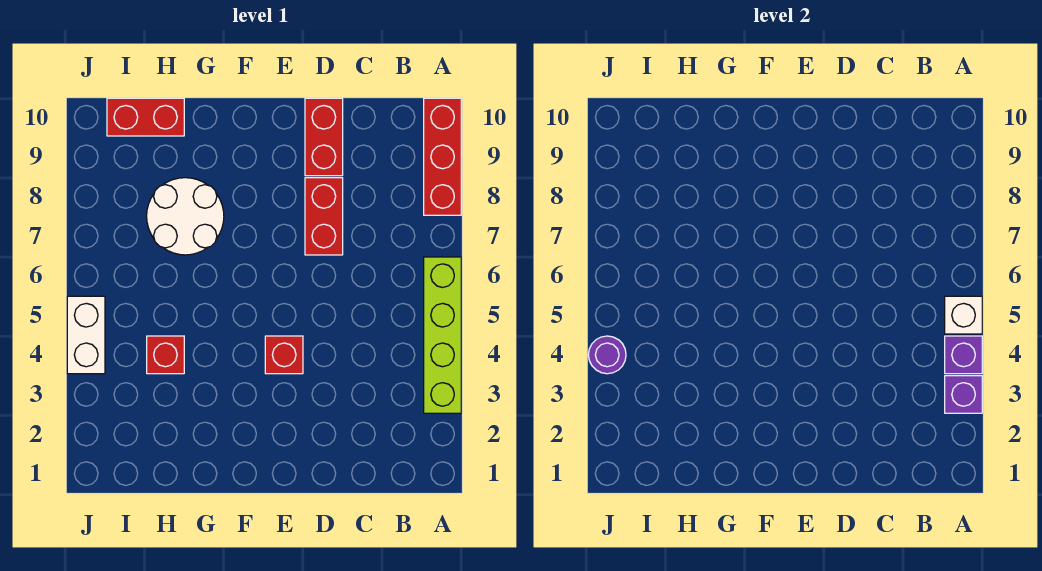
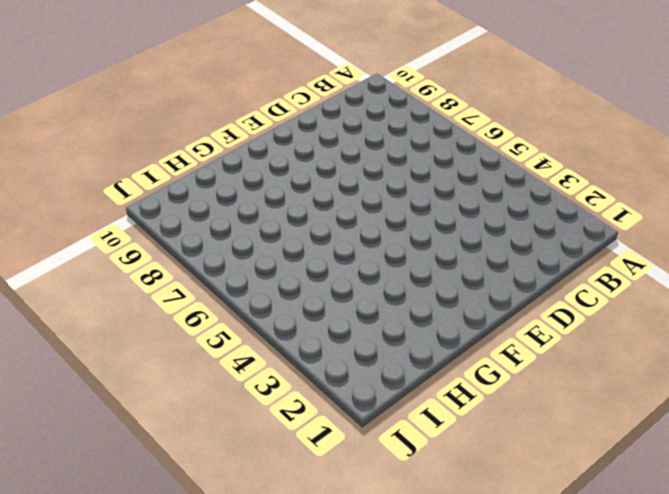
none -> lime 1x4 brick [424,257,461,413]
none -> red 1x3 brick [424,98,461,215]
none -> red 1x2 brick [305,178,343,255]

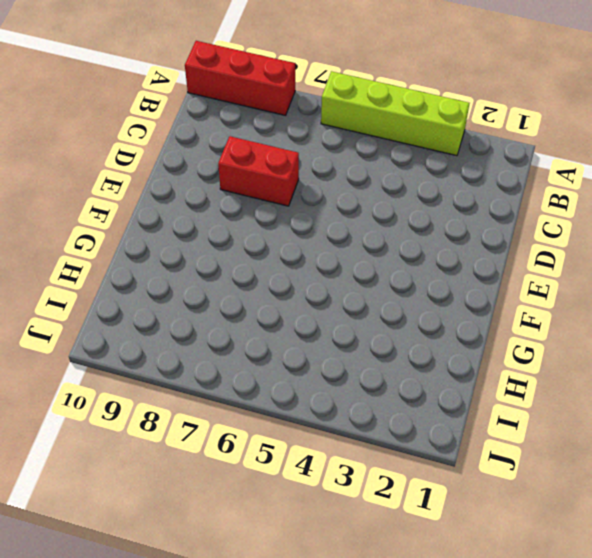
none -> red 1x2 brick [305,98,343,176]
none -> red 1x1 brick [265,336,303,374]
none -> white 2x2 round brick [147,178,224,255]

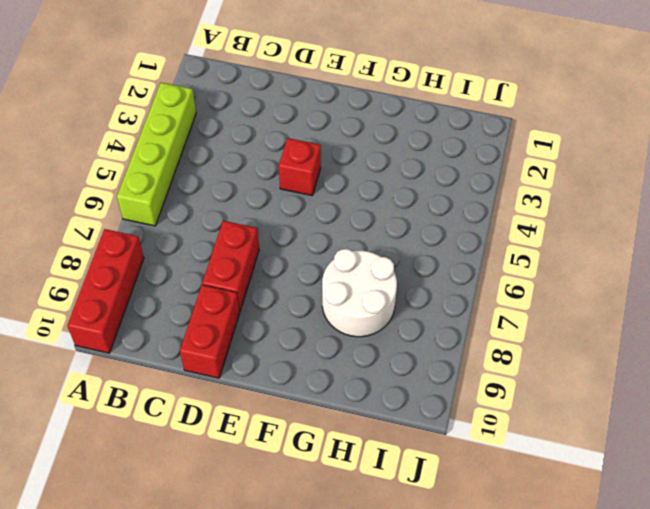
none -> red 1x1 brick [147,336,184,374]
none -> red 1x2 brick [107,98,184,136]
none -> white 1x2 brick [67,296,105,374]

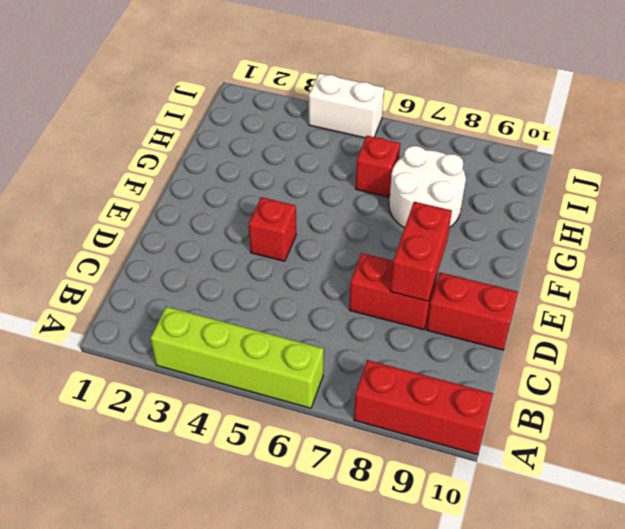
red 1x2 brick [390,202,452,301] -> red 1x2 brick moved to [107,98,184,136]
red 1x1 brick [356,136,400,197] -> red 1x1 brick moved to [147,336,184,374]
none -> purple 1x1 brick [945,376,982,413]
none -> purple 1x1 brick [945,336,982,374]
none -> white 1x1 brick [945,296,982,334]

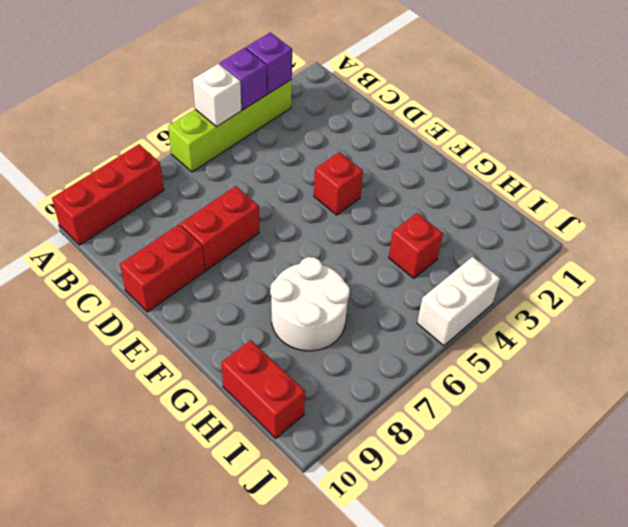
none -> purple 1x1 round brick [588,336,626,374]

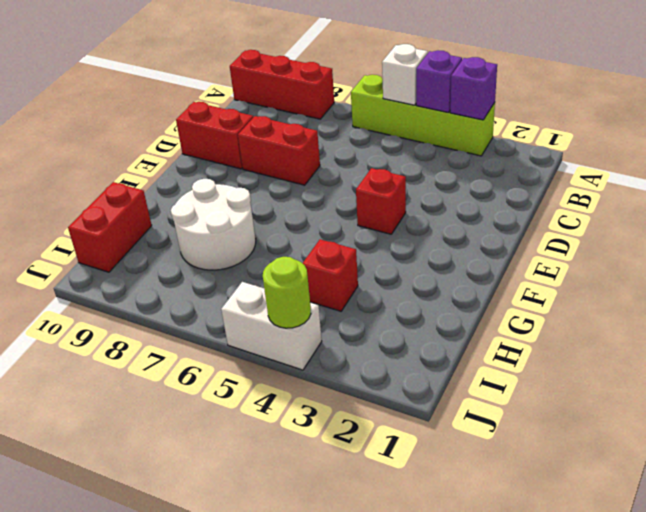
lime 1x1 round brick [263,257,311,328] -> purple 1x1 round brick [588,336,626,374]

